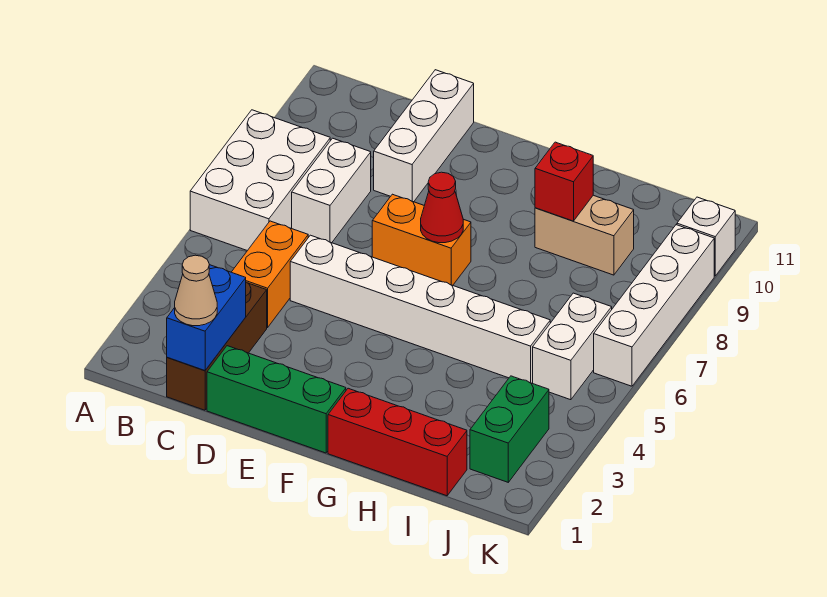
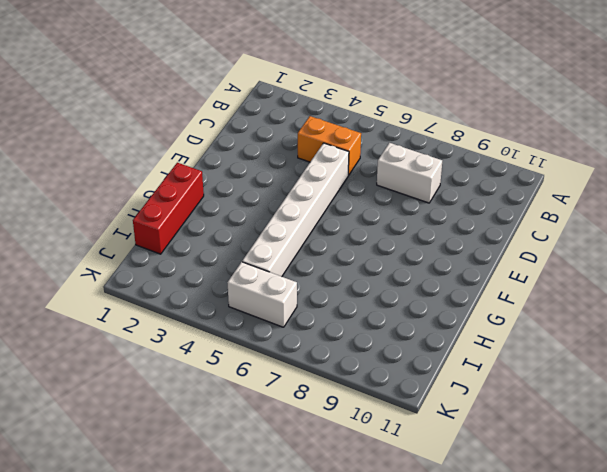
none -> white 2x3 brick [190,110,330,251]
none -> brown 1x3 brick [167,282,267,410]
none -> green 1x3 brick [207,346,346,453]

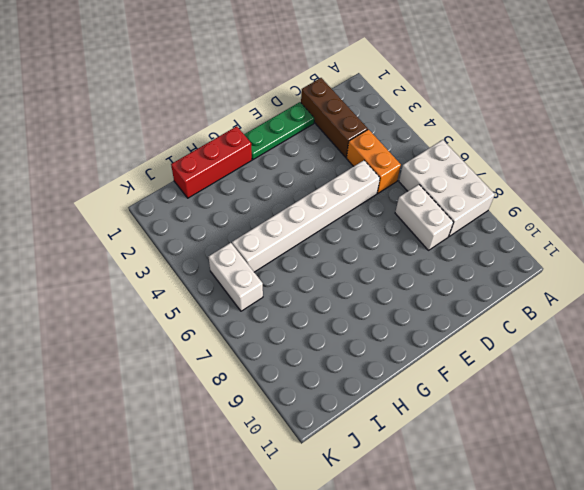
green 1x3 plate [244,102,314,160] -> green 1x3 brick [207,346,346,453]
none -> white 1x3 brick [374,70,474,202]
none -> orange 1x2 brick [372,194,471,285]
none -> tan 1x2 brick [535,195,634,275]

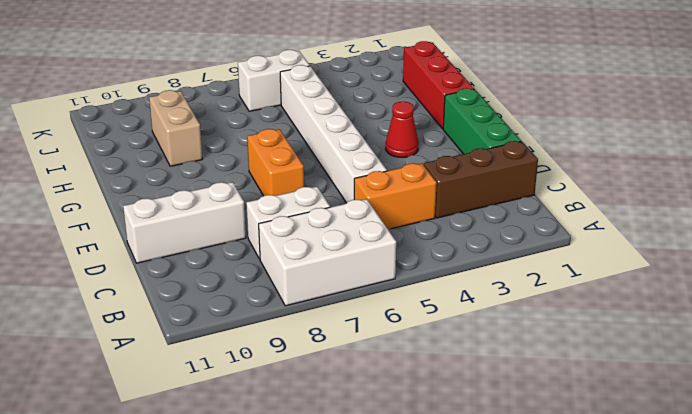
red 1x1 cone [385,102,419,158] -> red 1x1 cone moved to [421,172,463,243]
none -> green 1x2 brick [470,376,549,482]
none -> white 1x4 brick [594,225,714,386]
none -> white 1x1 brick [677,197,735,276]

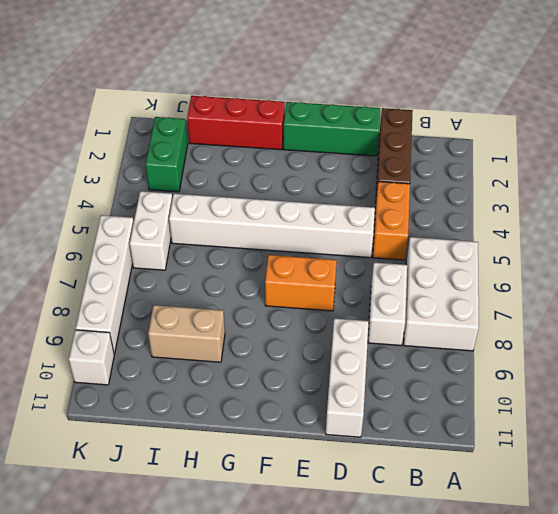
none -> blue 1x2 brick [167,265,246,370]
none -> red 1x1 cone [421,172,463,243]
none -> red 1x1 brick [535,142,593,221]

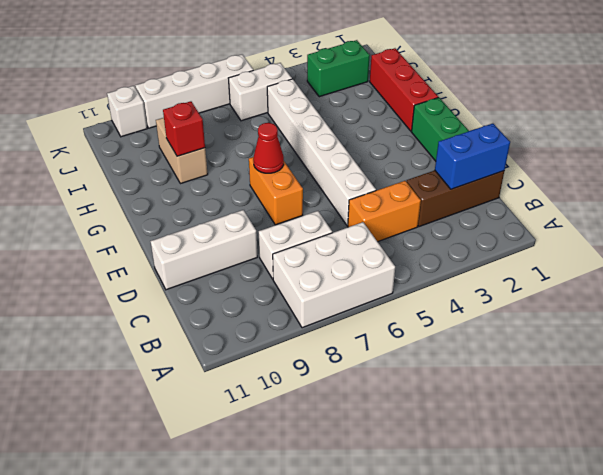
none -> tan 1x1 cone [175,255,217,326]

